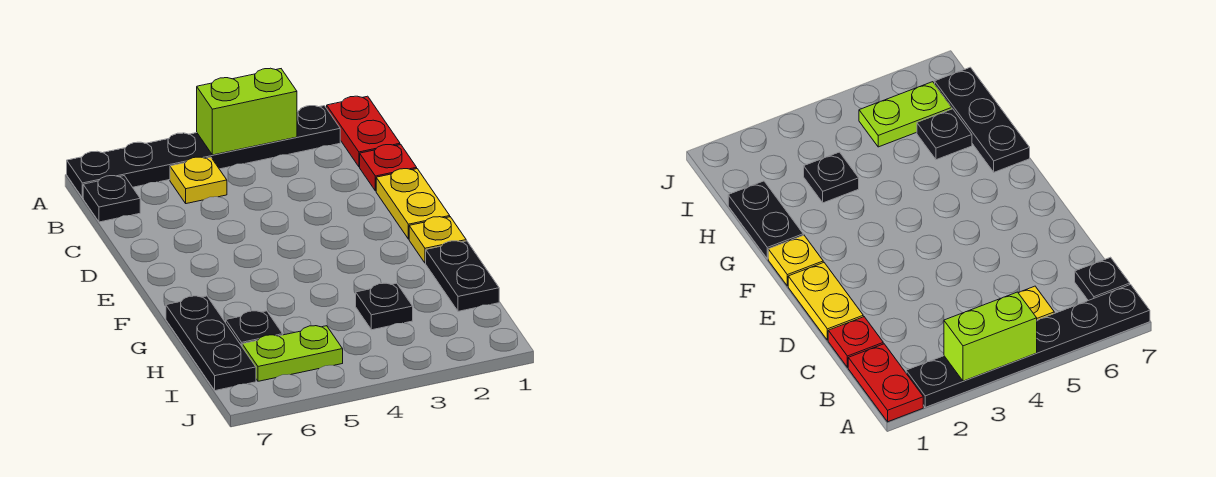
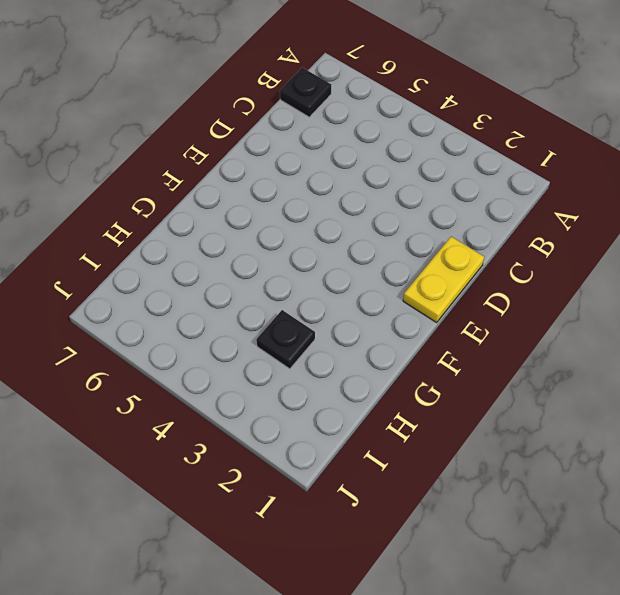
none -> red 1x2 plate [327,96,400,167]
none -> black 1x6 plate [67,106,340,198]
none -> yellow 1x1 plate [170,157,227,204]

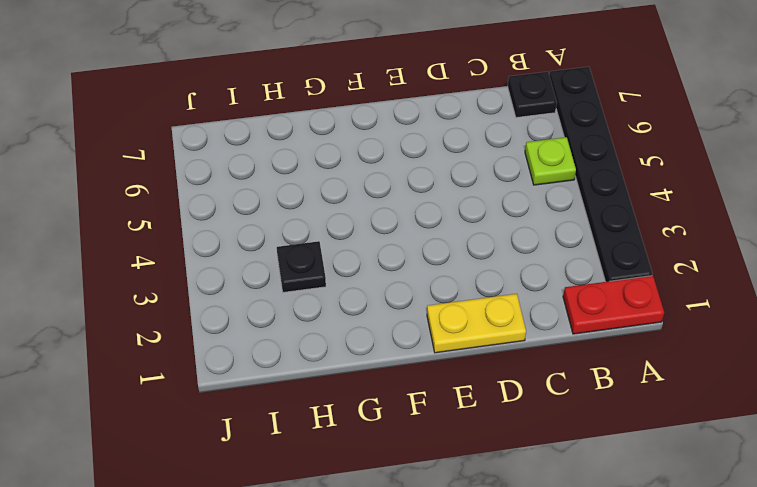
lime 1x1 plate [525,137,576,185] -> yellow 1x1 plate [170,157,227,204]
none -> red 1x1 plate [360,145,417,191]
none -> yellow 1x1 plate [409,217,466,263]
none -> black 1x2 plate [426,241,499,311]

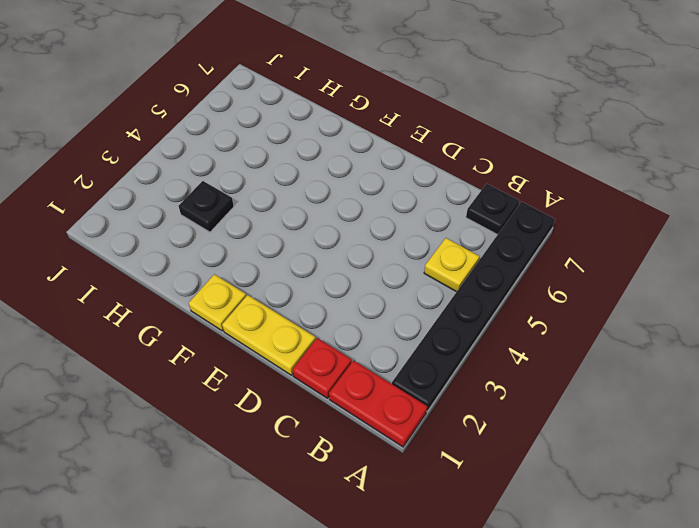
none -> black 1x2 plate [426,241,499,311]
none -> black 1x3 plate [166,296,256,391]
none -> black 1x1 plate [226,311,283,346]

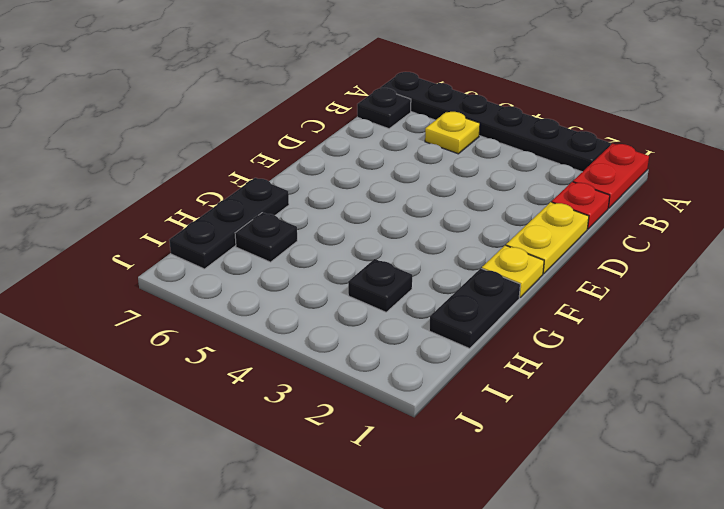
none -> lime 1x2 plate [242,326,343,381]
none -> lime 1x2 brick [197,68,297,155]

